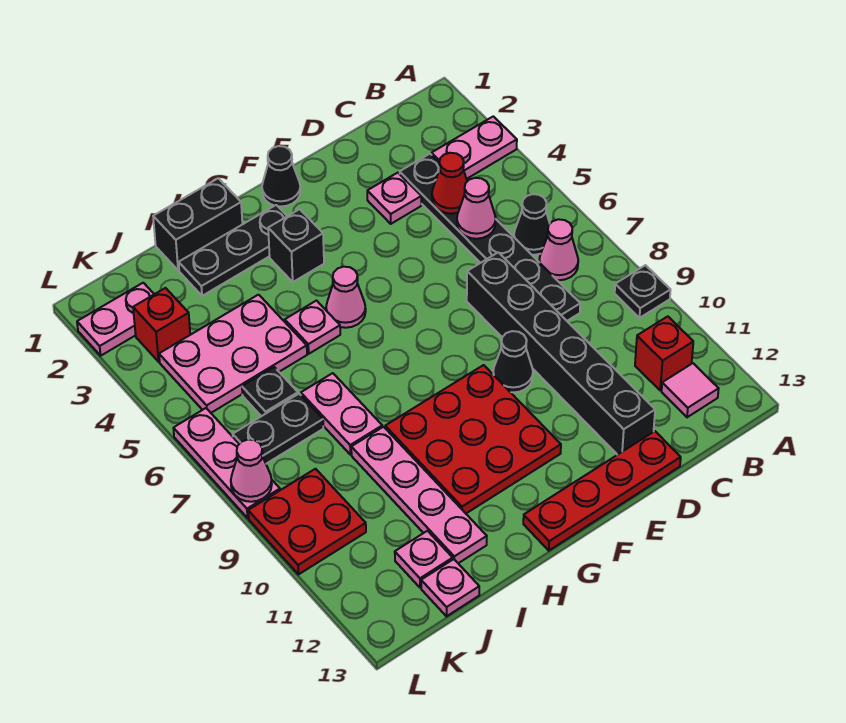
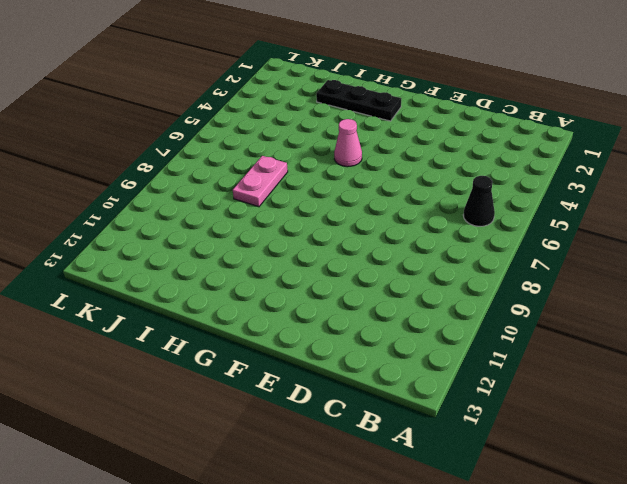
none -> pink 1x2 plate [432,116,517,179]
none -> black 1x1 plate [615,265,670,318]
none -> pink 1x1 cone [539,219,578,280]
none -> red 1x1 brick [635,316,693,390]

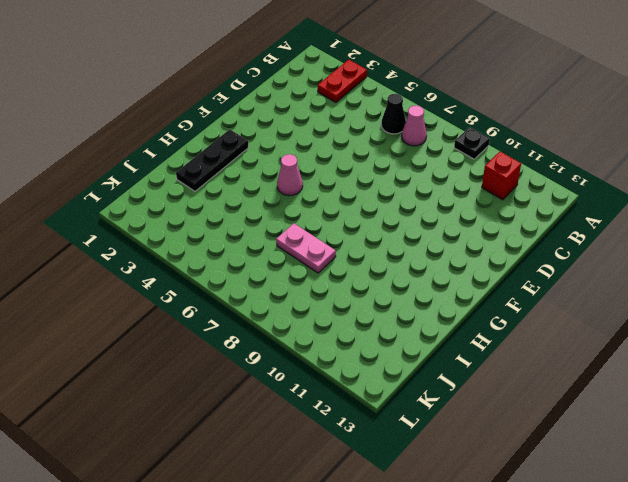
red 1x2 plate [318,60,367,102] -> pink 1x2 plate [432,116,517,179]
none -> pink 1x1 tile [662,363,719,417]
none -> black 1x6 plate [400,154,580,321]
none -> pink 1x1 plate [367,173,421,224]
none -> black 1x6 brick [467,252,655,455]

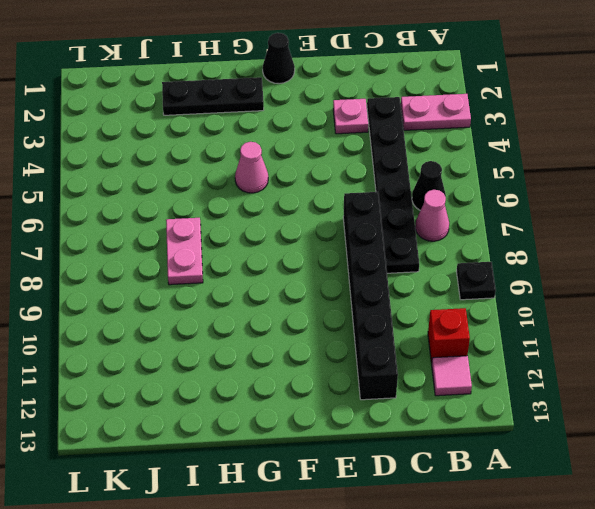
none -> red 1x4 plate [523,431,681,551]
none -> black 1x1 cone [493,331,533,393]
none -> red 3x3 plate [385,365,561,513]
none -> black 1x1 brick [268,209,324,282]

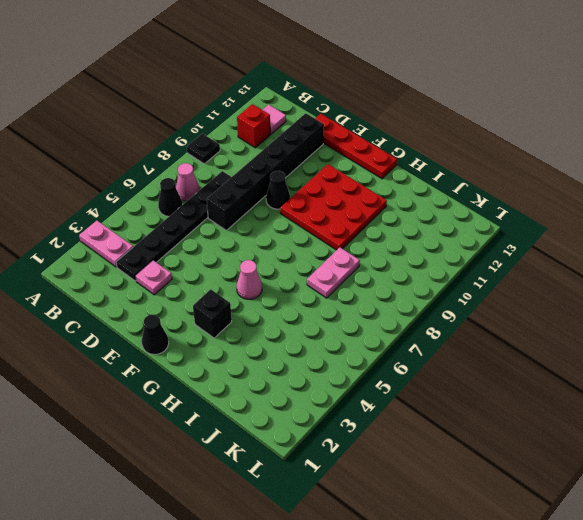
none -> black 1x3 plate [179,205,287,296]
none -> black 1x2 brick [153,178,242,270]
none -> pink 1x1 plate [285,301,340,354]
none -> pink 2x3 plate [159,295,307,413]

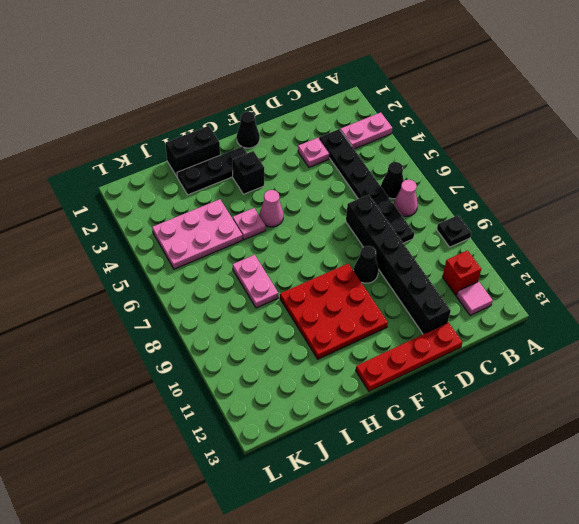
none -> pink 1x4 plate [351,427,487,563]
none -> black 1x1 plate [242,367,298,416]
none -> black 1x2 plate [233,394,323,464]
none -> pink 1x1 plate [395,531,453,588]

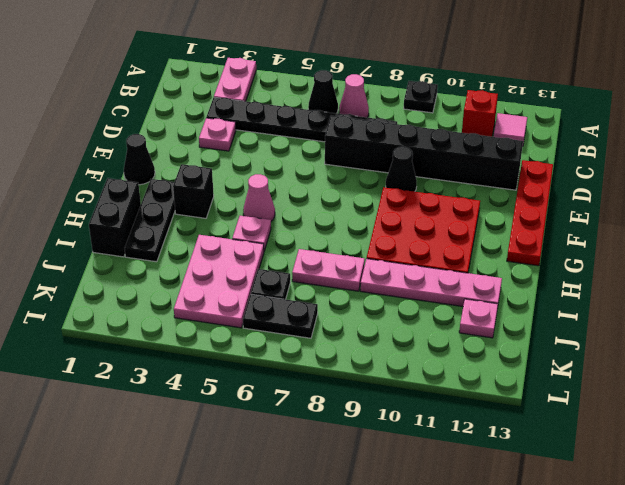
black 1x2 plate [243,294,318,338] -> black 1x2 plate turned to [233,394,323,464]
none -> pink 1x1 plate [421,559,479,616]
none -> pink 1x2 plate [77,283,154,356]
none -> red 1x1 brick [133,288,190,362]
none -> red 2x2 plate [248,469,366,574]

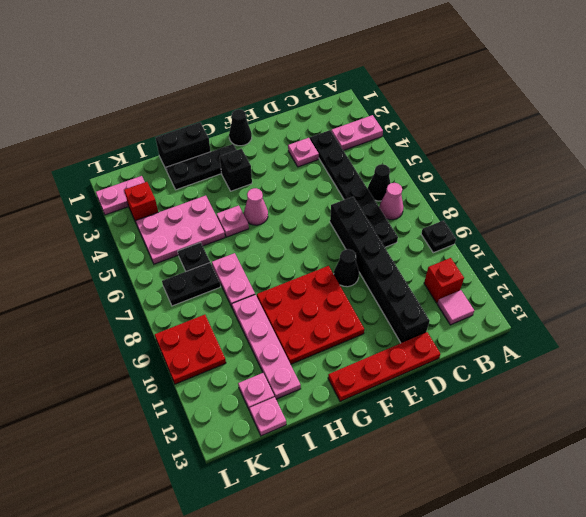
none -> pink 1x3 plate [173,408,280,518]
none -> red 1x1 cone [432,153,467,214]
none -> pink 1x1 cone [457,178,496,239]
none -> pink 1x1 cone [231,440,272,502]

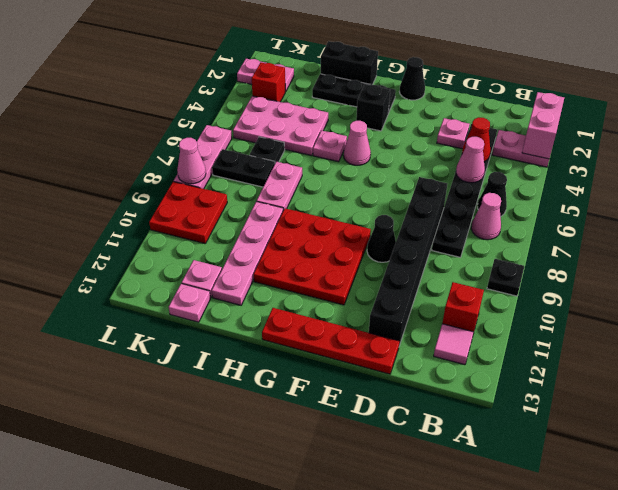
pink 1x2 brick [522,92,564,159] -> none

